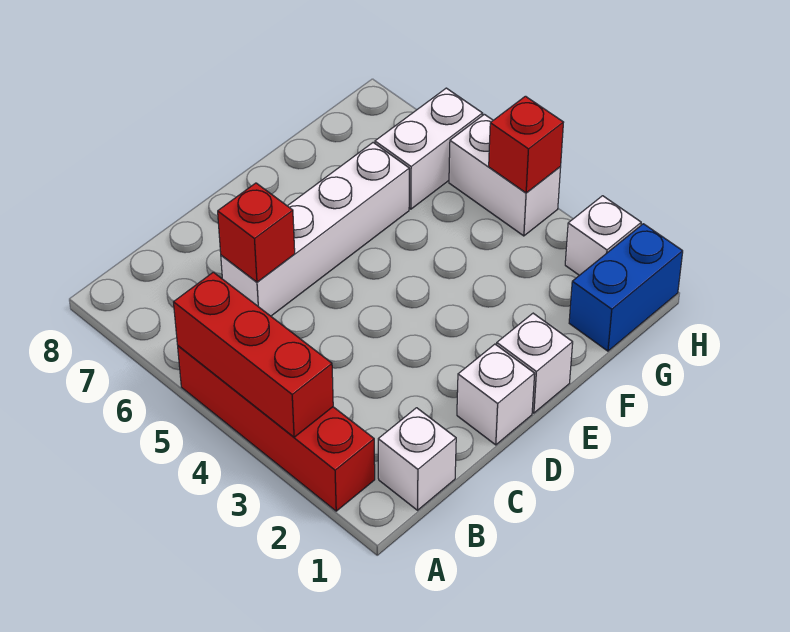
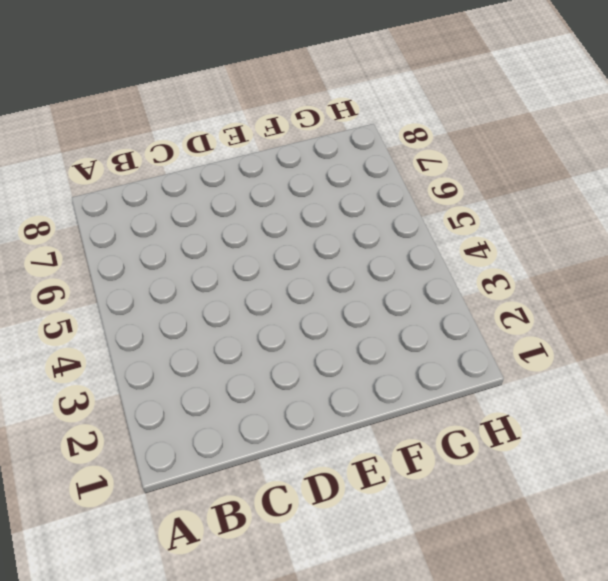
none -> red 1x4 brick [178,346,375,511]
none -> white 1x1 brick [378,408,456,510]
none -> white 1x4 brick [221,143,409,316]

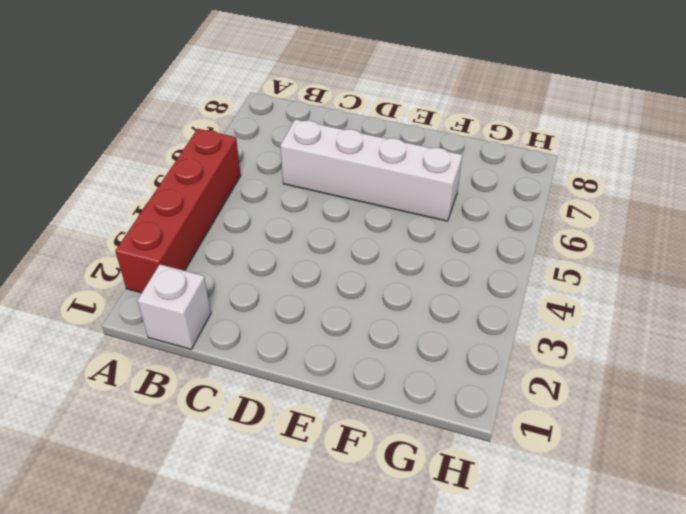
none -> white 1x1 brick [457,344,535,445]
none -> white 1x1 brick [497,313,573,413]
none -> blue 1x2 brick [569,224,683,351]

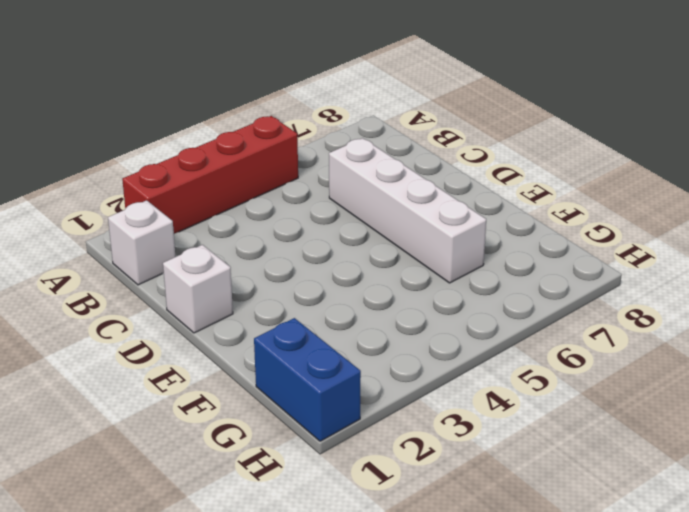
none -> white 1x1 brick [497,313,573,413]
none -> white 1x2 brick [375,88,483,209]
none -> white 1x1 brick [565,196,641,275]

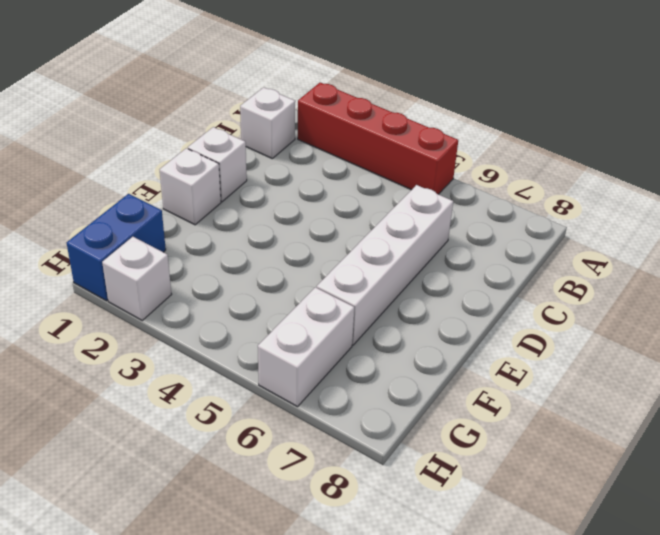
none -> white 1x2 brick [449,114,561,236]
none -> red 1x3 brick [174,272,333,437]
none -> red 1x1 brick [218,183,295,282]

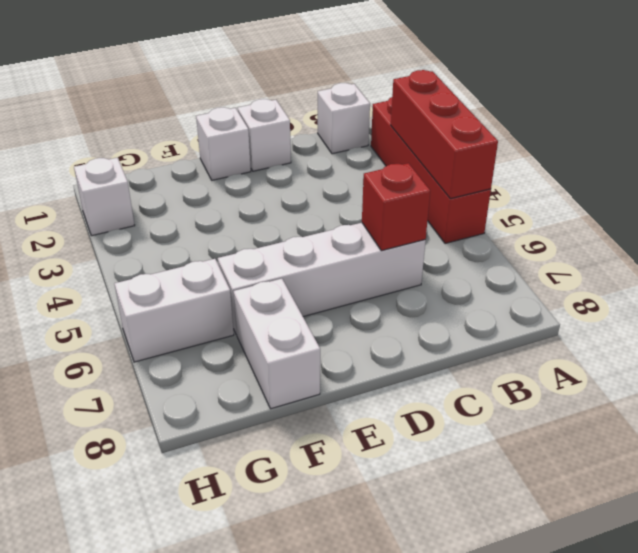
white 1x2 brick [234,279,320,409] -> white 1x2 brick moved to [449,114,561,236]
none -> blue 1x2 brick [569,224,683,351]
none -> red 1x1 brick [489,96,564,193]

